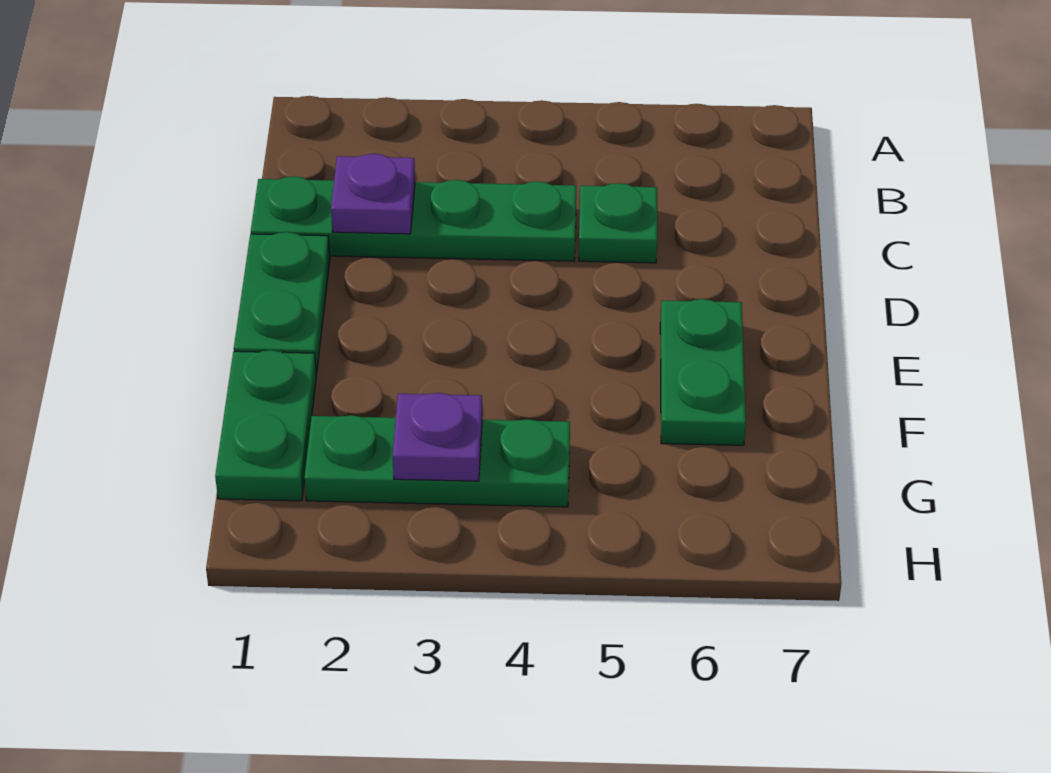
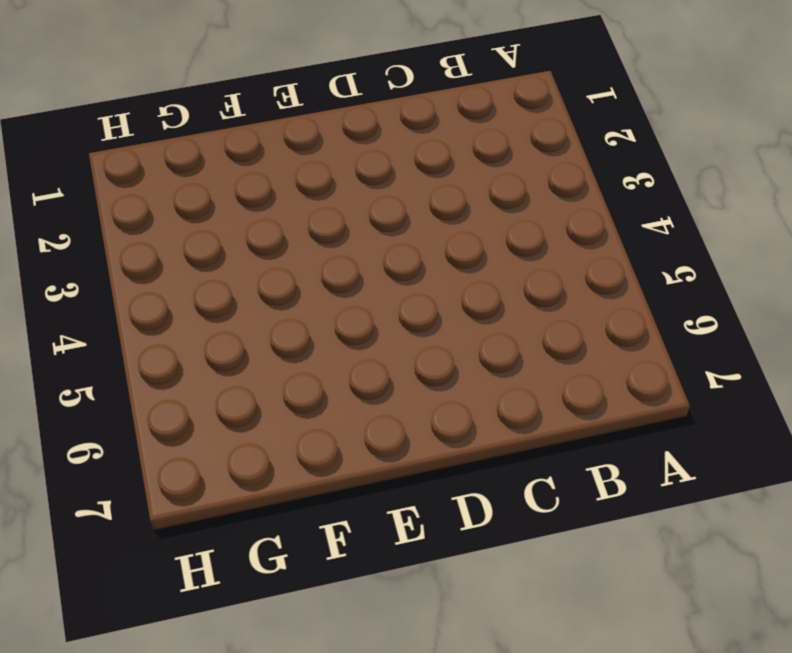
none -> green 1x4 plate [251,176,576,261]
none -> green 1x1 plate [579,183,657,263]

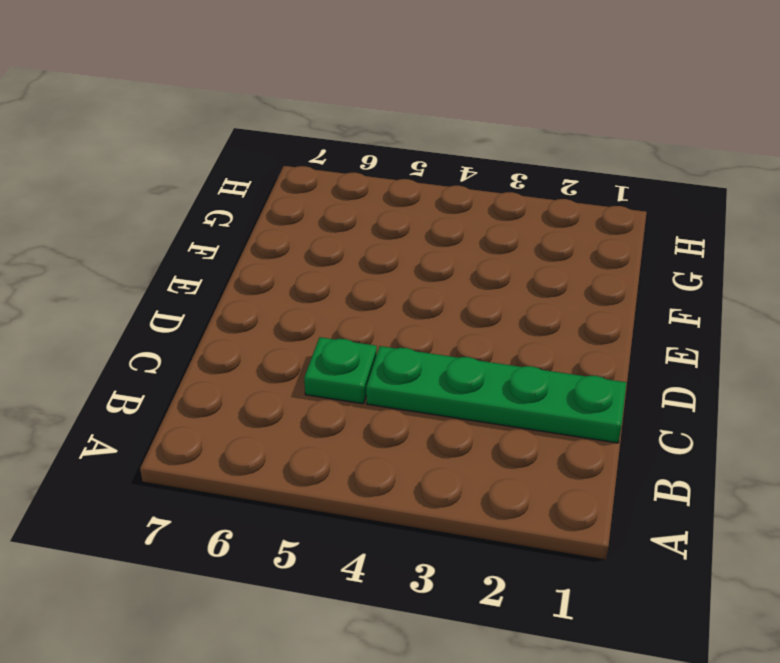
none -> green 1x2 plate [234,232,330,373]
none -> green 1x2 plate [660,299,746,445]

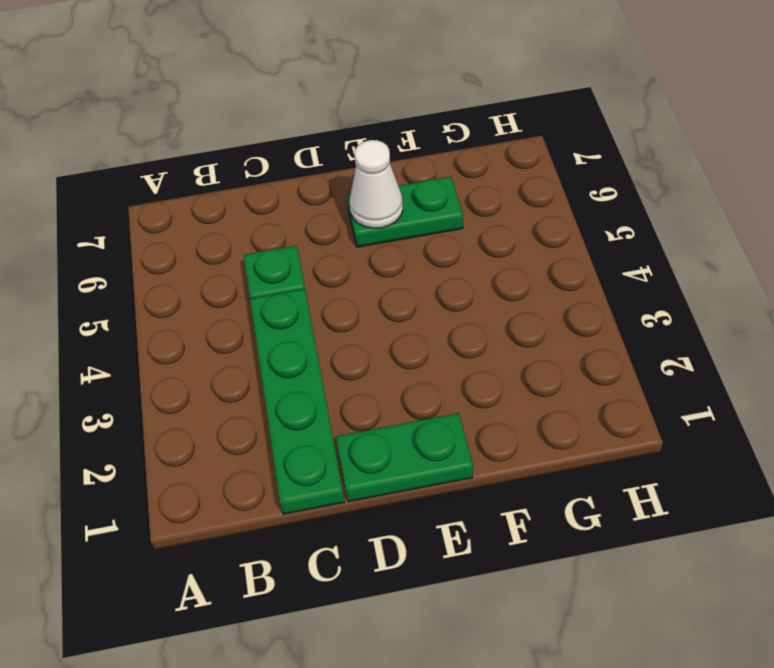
white 1x1 cone [350,140,403,228] -> none
none -> green 1x2 plate [215,350,316,501]
none -> green 1x3 plate [304,415,570,507]

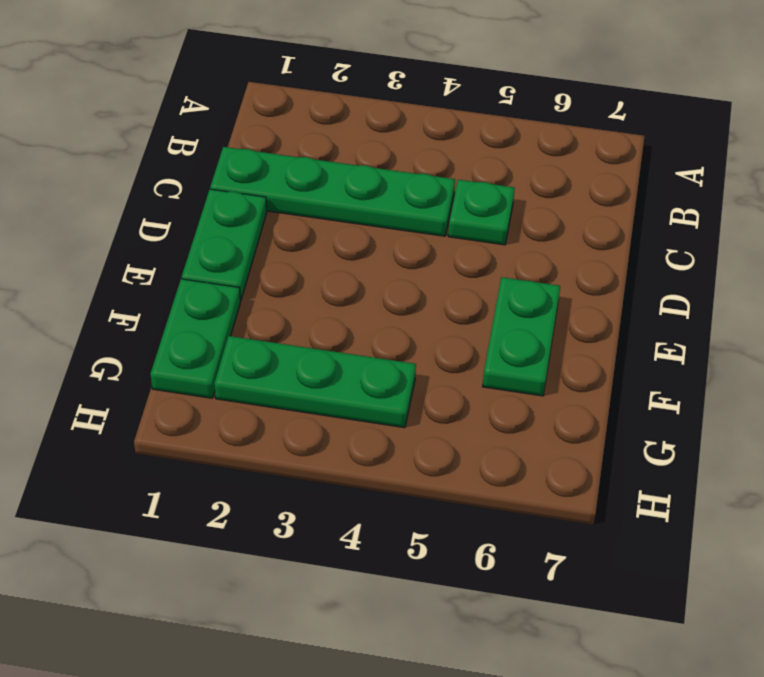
none -> purple 1x1 plate [331,154,415,234]
none -> purple 1x1 plate [393,393,482,481]

